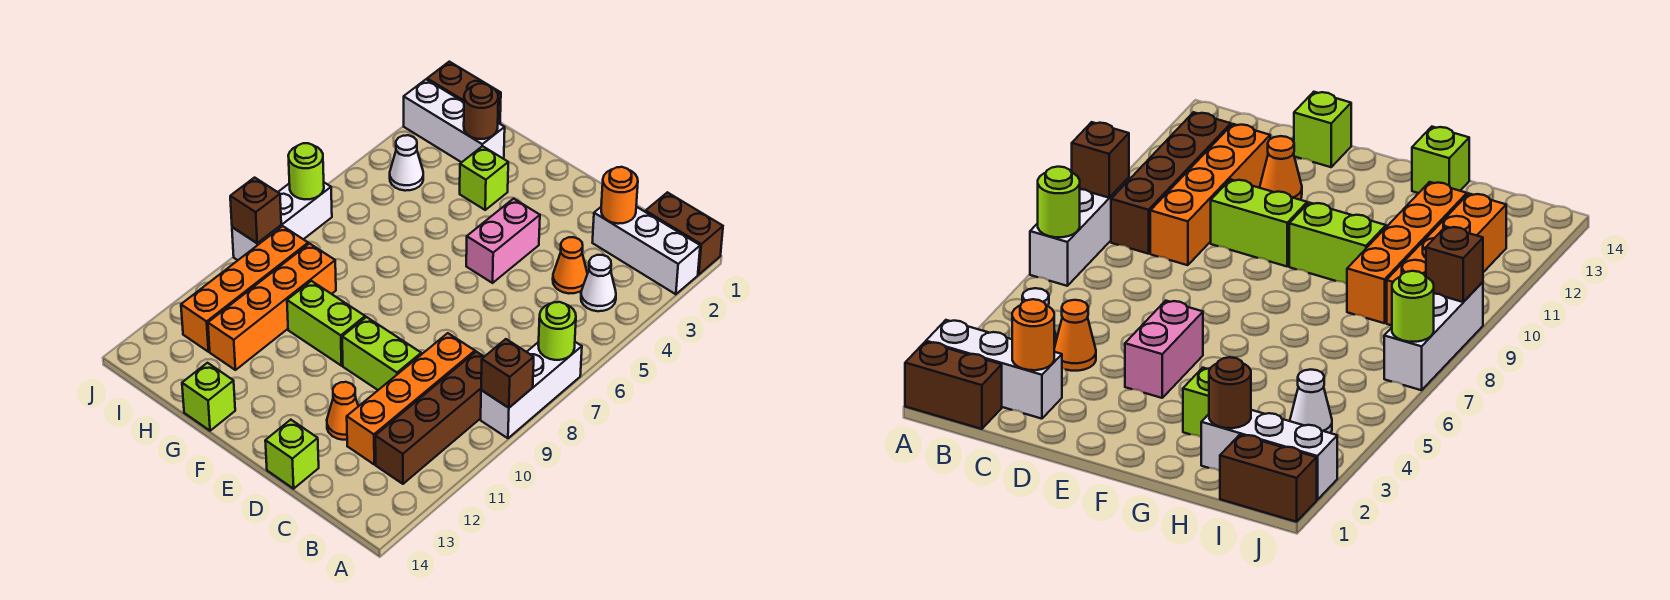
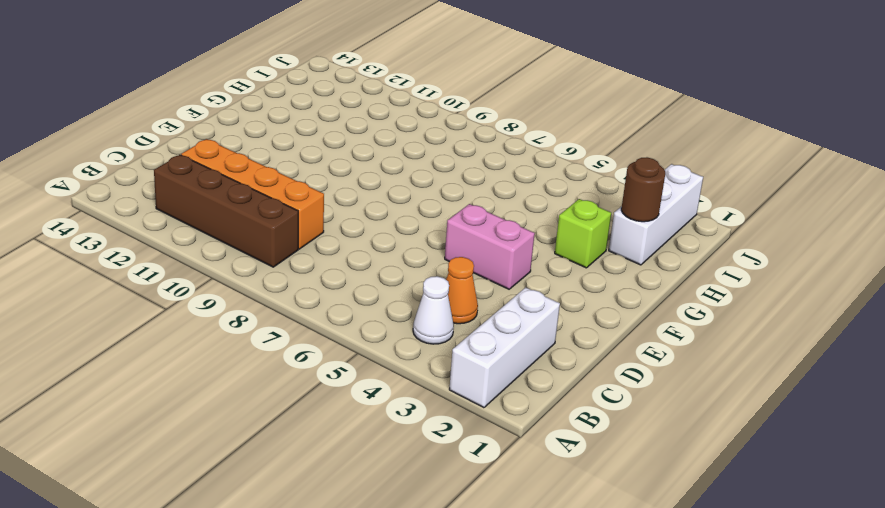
none -> brown 1x2 brick [645,192,723,275]
none -> white 1x3 brick [481,342,582,438]
none -> lime 1x2 brick [342,317,421,390]

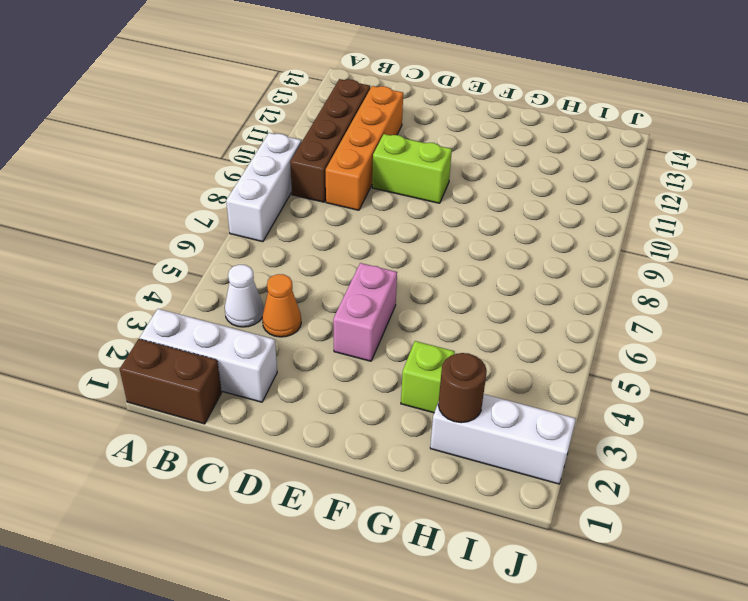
none -> orange 1x1 cone [327,382,358,440]
none -> lime 1x1 brick [265,420,319,489]
none -> lime 1x2 brick [287,281,365,366]

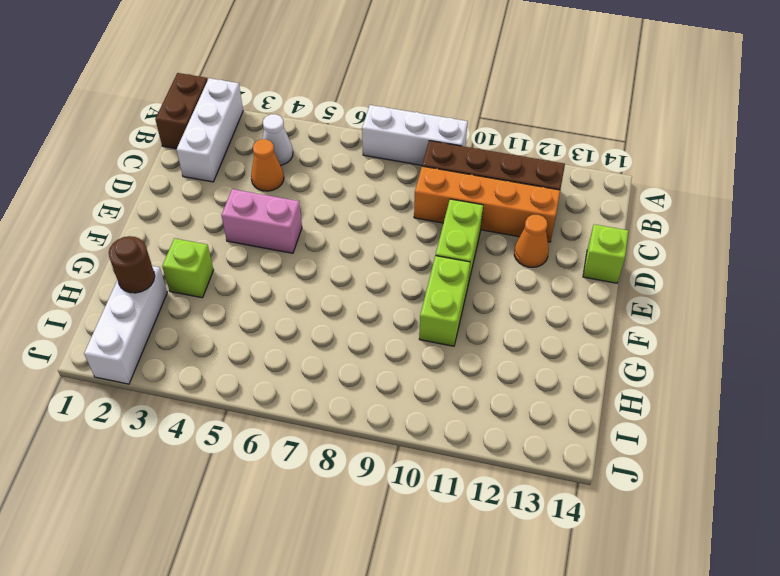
none -> lime 1x1 brick [182,363,235,431]
none -> orange 1x4 brick [208,244,336,370]
none -> brown 1x2 brick [427,62,501,124]

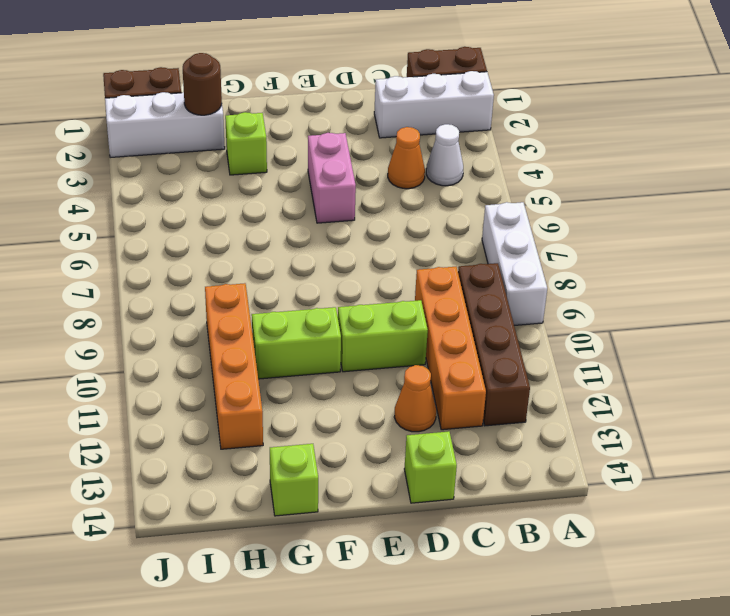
none -> white 1x1 cone [390,135,423,191]
none -> orange 1x4 brick [181,226,308,352]
none -> white 1x3 brick [232,183,332,260]

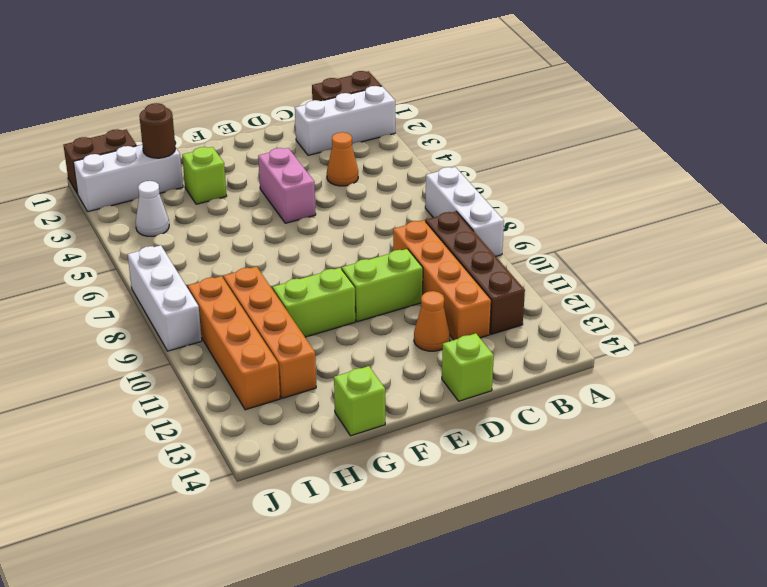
none -> white 1x1 cone [581,255,616,311]
none -> lime 1x1 round brick [538,302,576,360]
none -> brown 1x1 brick [481,339,534,408]

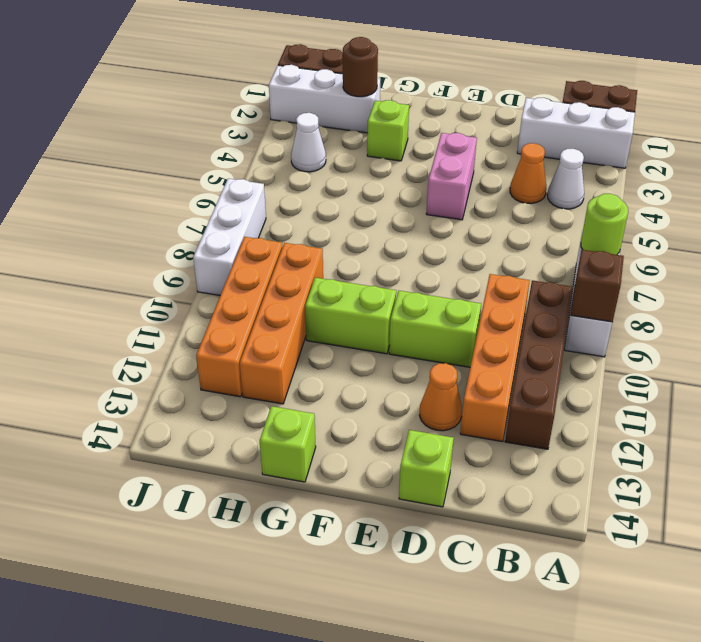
none -> orange 1x1 round brick [601,167,638,224]
none -> lime 1x1 round brick [288,143,324,199]
none -> brown 1x1 brick [230,178,281,243]

